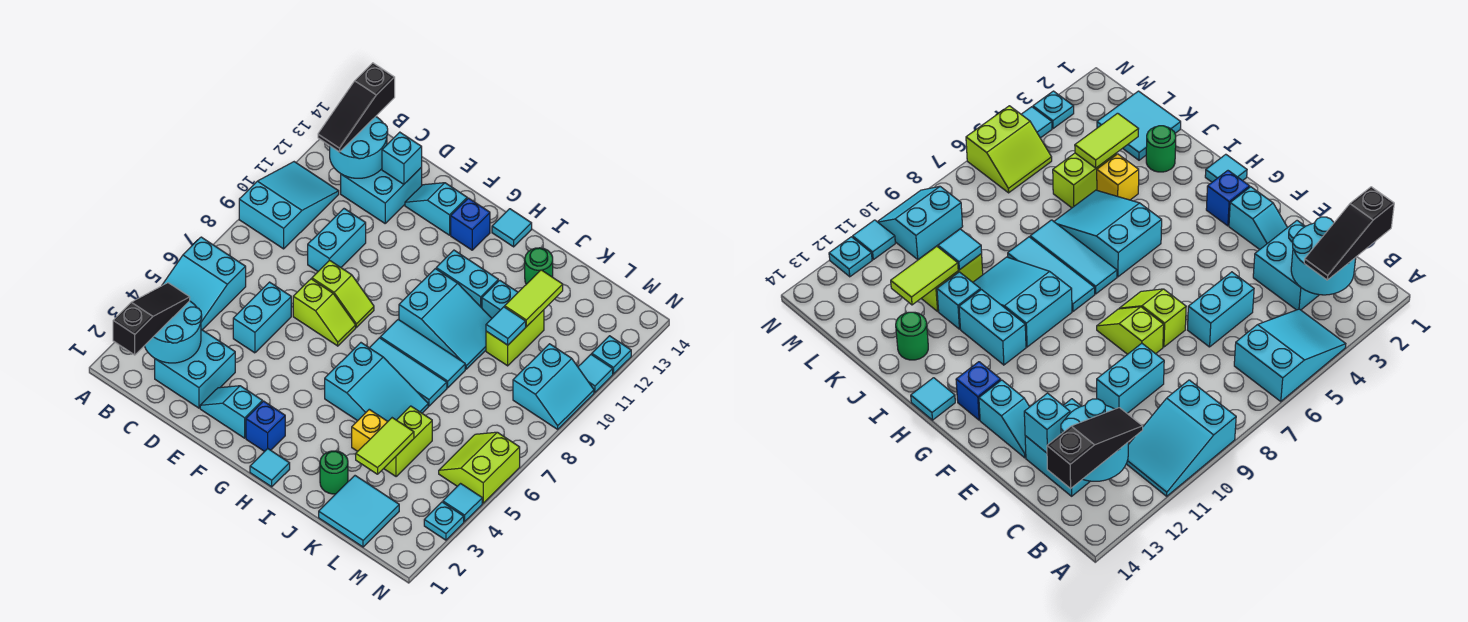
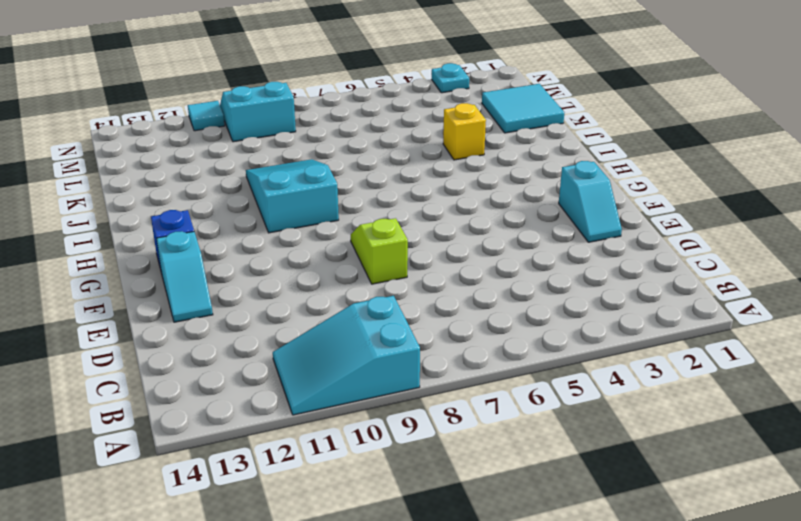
none -> cyan 2x3 slope [162,237,246,330]
none -> cyan 2x2 brick [155,329,235,408]
none -> cyan 2x2 brick [341,168,422,223]
none -> cyan 1x2 brick [233,282,291,353]

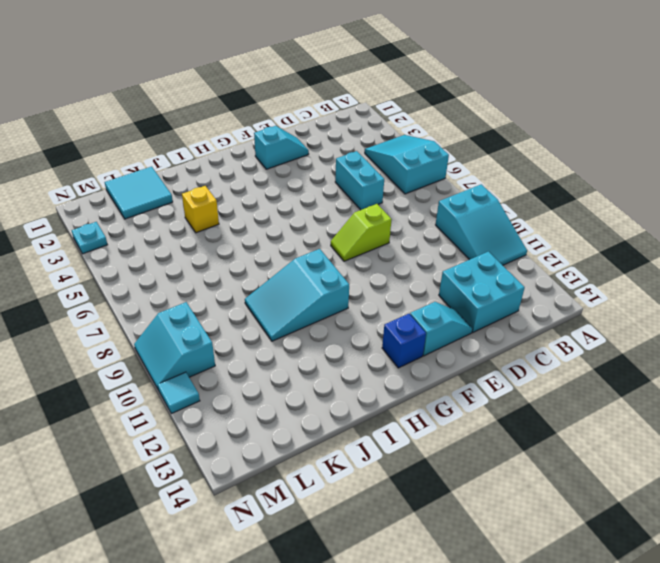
none -> cyan 2x2 brick [155,329,235,408]
none -> cyan 1x2 brick [308,209,366,271]
none -> lime 1x2 slope [293,279,356,346]
none -> blue 1x1 brick [246,401,285,452]

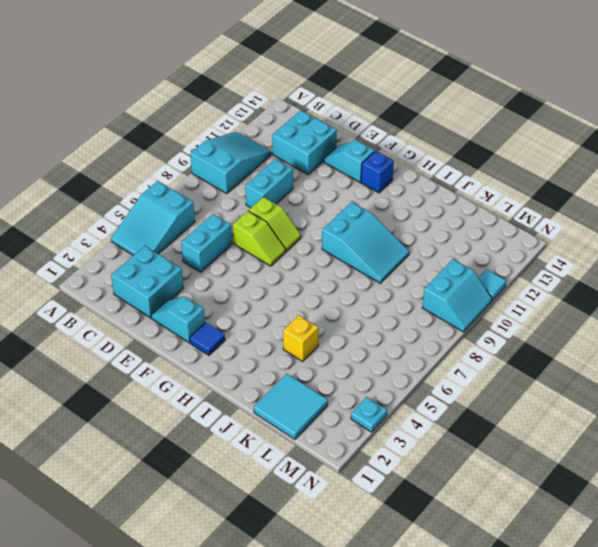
blue 1x1 tile [190,323,225,355] -> blue 1x1 brick [246,401,285,452]
none -> cyan 1x1 tile [250,449,290,487]
none -> cyan 2x3 slope [325,343,428,421]
none -> cyan 1x3 tile [370,338,447,406]
none -> cyan 1x3 tile [380,320,465,388]

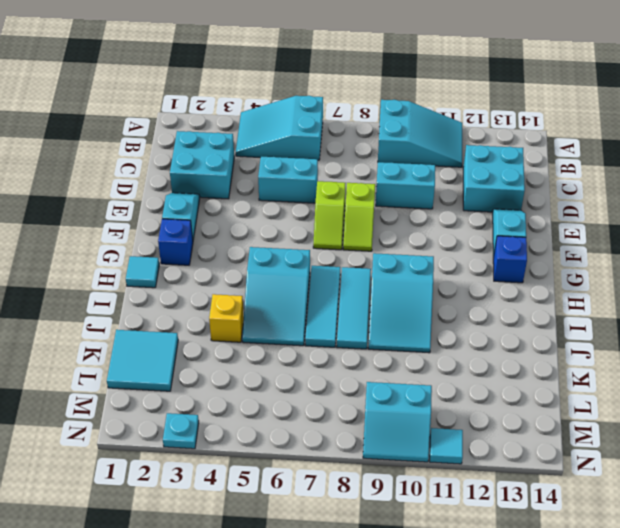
none -> cyan 1x2 brick [436,250,498,308]
none -> cyan 1x1 tile [492,209,532,247]
none -> green 1x1 round brick [320,451,348,494]
none -> cyan 1x1 brick [482,280,518,318]

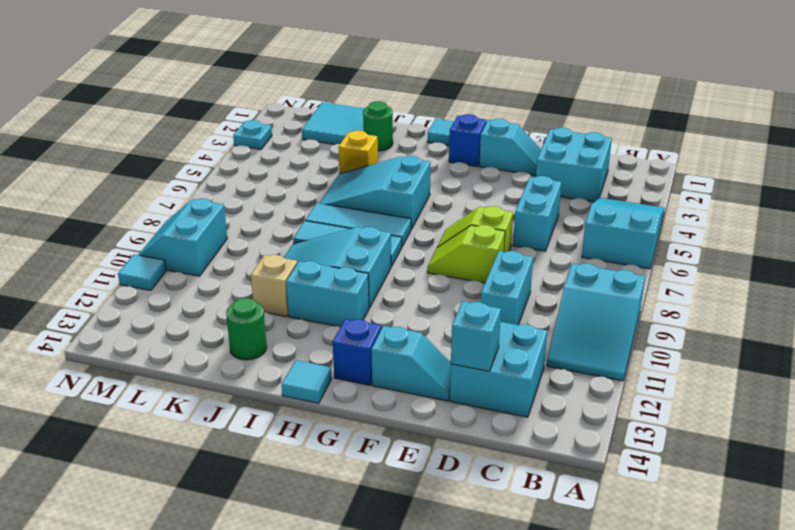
tan 1x1 brick [251,255,297,317] -> cyan 1x1 brick [482,280,518,318]
none -> lime 1x2 brick [384,406,432,477]
none -> lime 1x2 brick [486,310,544,366]
none -> lime 2x2 slope [439,432,520,503]
none -> cyan 1x1 tile [443,484,482,522]

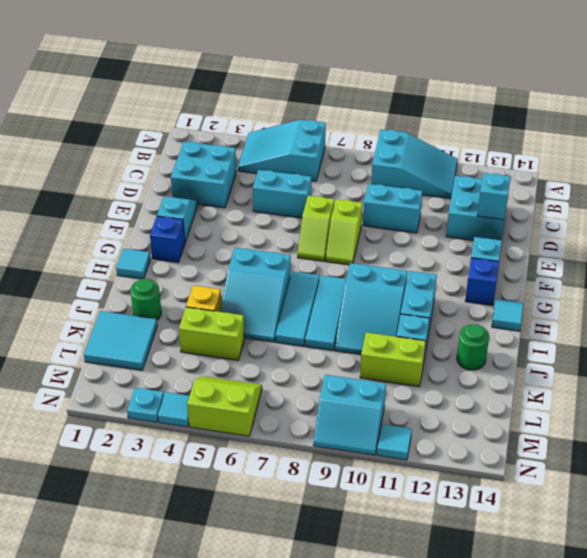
none -> cyan 1x1 plate [592,336,631,374]
none -> cyan 2x2 round brick [145,301,202,363]
none -> cyan 2x2 round brick [330,117,388,178]
none -> lime 1x2 tile [356,418,414,474]

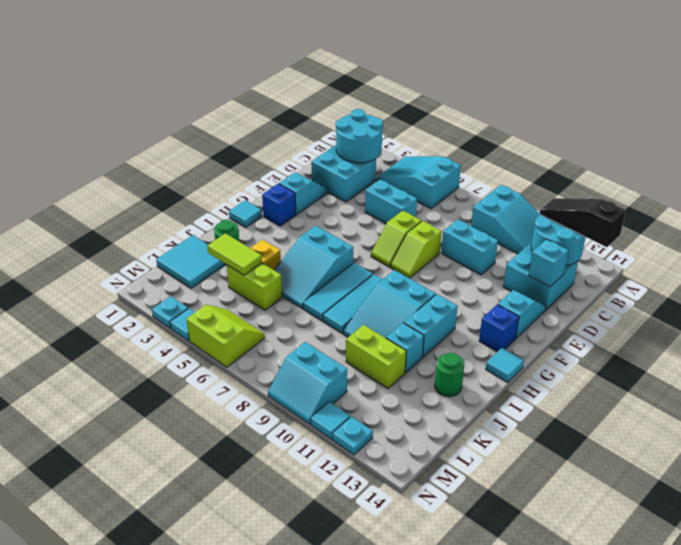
none -> cyan 1x1 tile [486,307,526,345]
none -> lime 1x2 tile [505,270,563,327]
none -> black 1x3 slope [113,283,190,355]

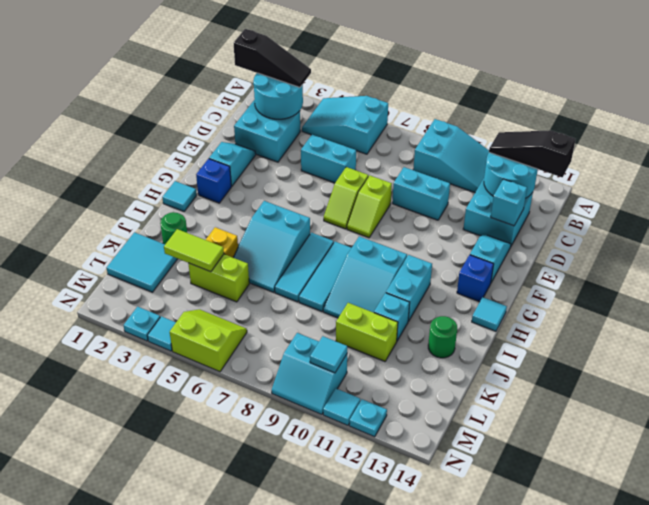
cyan 1x1 tile [310,336,347,373] -> cyan 1x1 tile moved to [486,307,526,345]
none -> lime 1x2 tile [505,270,563,327]

